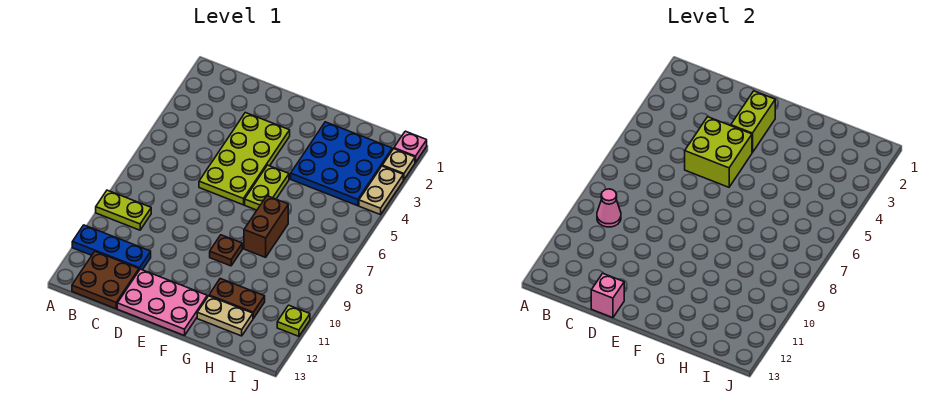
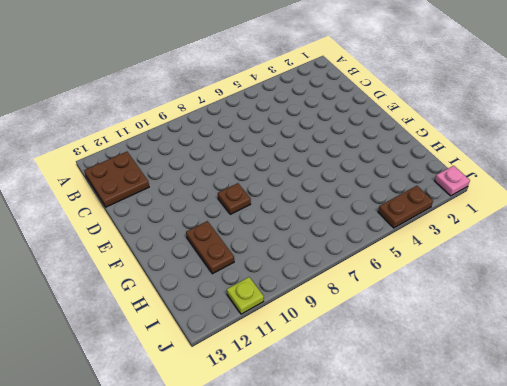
brown 1x2 plate [378,186,433,228] -> tan 1x2 plate [359,166,403,215]
none -> lime 1x2 plate [96,190,151,230]
none -> blue 1x3 plate [72,225,151,270]
none -> lime 2x4 plate [199,113,290,205]

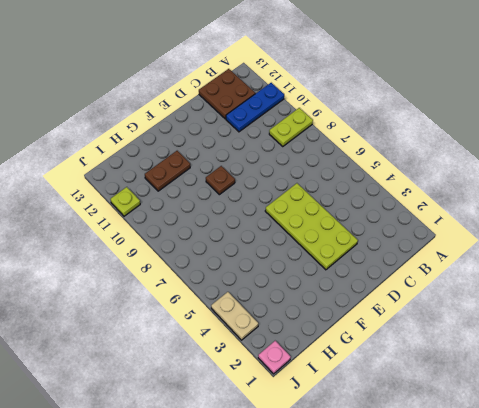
none -> pink 2x3 plate [117,269,207,336]
none -> lime 1x2 plate [245,165,289,210]
none -> blue 3x3 plate [291,122,392,206]

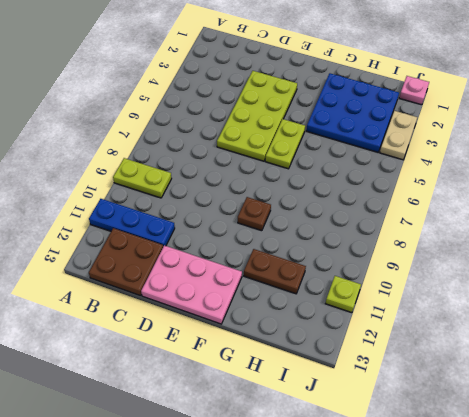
none -> brown 1x2 brick [244,196,288,257]
none -> tan 1x2 plate [197,296,253,336]
none -> tan 1x1 plate [382,149,415,180]

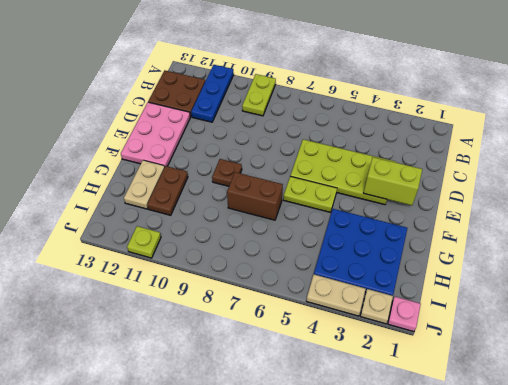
none -> pink 1x1 cone [597,189,621,227]
none -> lime 2x2 brick [685,117,752,187]
none -> pink 1x1 brick [591,273,624,318]

